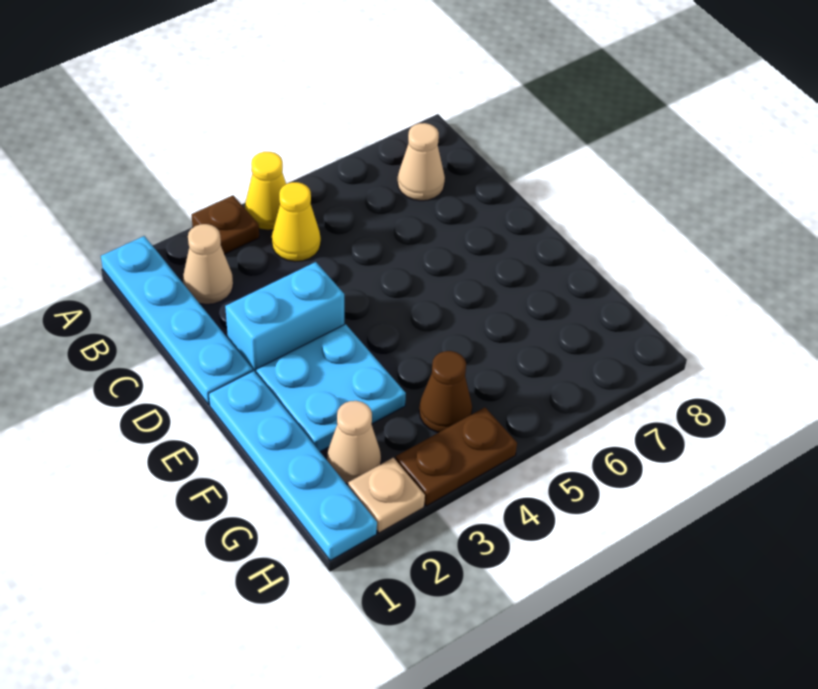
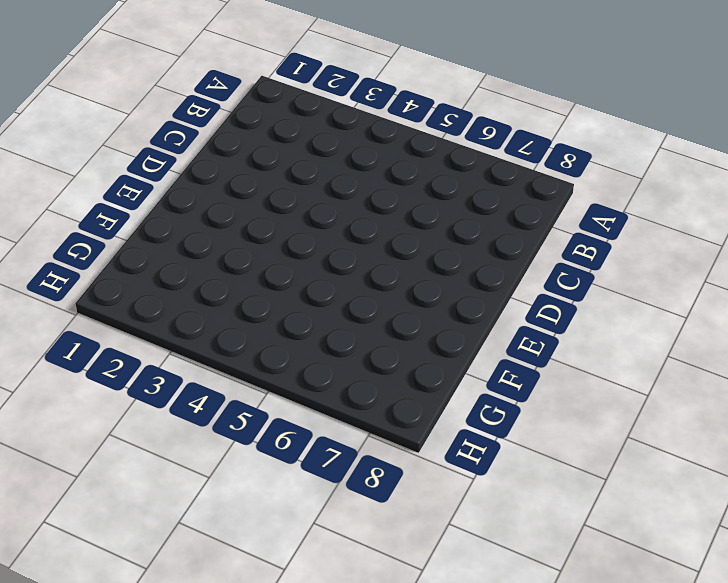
none -> cyan 1x4 plate [101,236,253,405]
none -> brown 1x1 plate [192,195,259,254]
none -> yellow 1x1 cone [245,152,286,230]

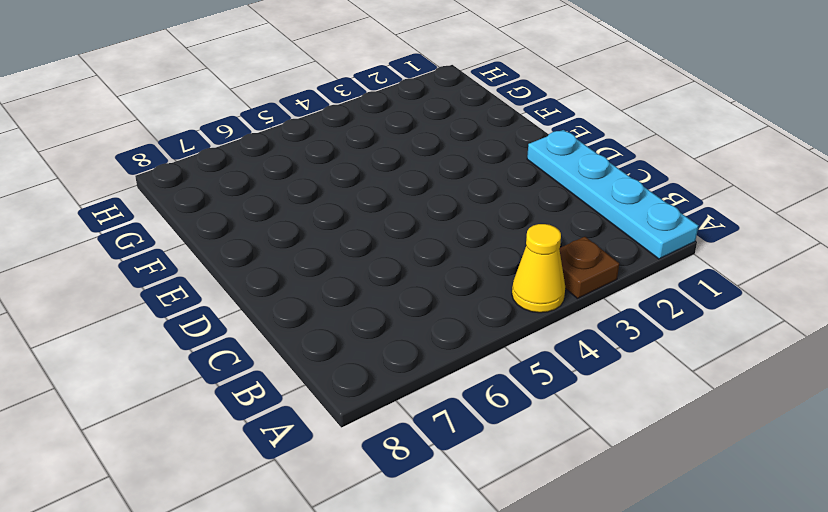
none -> tan 1x1 cone [183,224,233,304]
none -> yellow 1x1 cone [272,182,321,262]
none -> tan 1x1 cone [398,123,445,201]

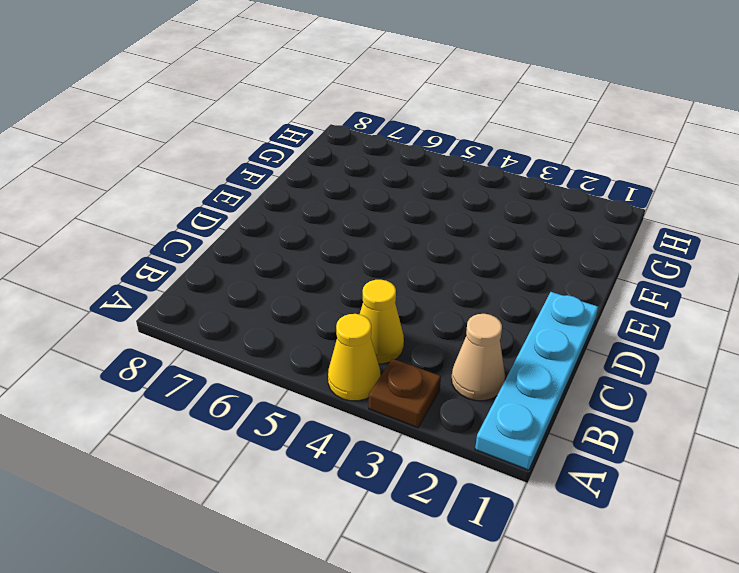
none -> tan 1x1 cone [398,123,445,201]
none -> cyan 1x2 brick [225,262,344,372]
none -> cyan 1x4 plate [209,371,377,561]

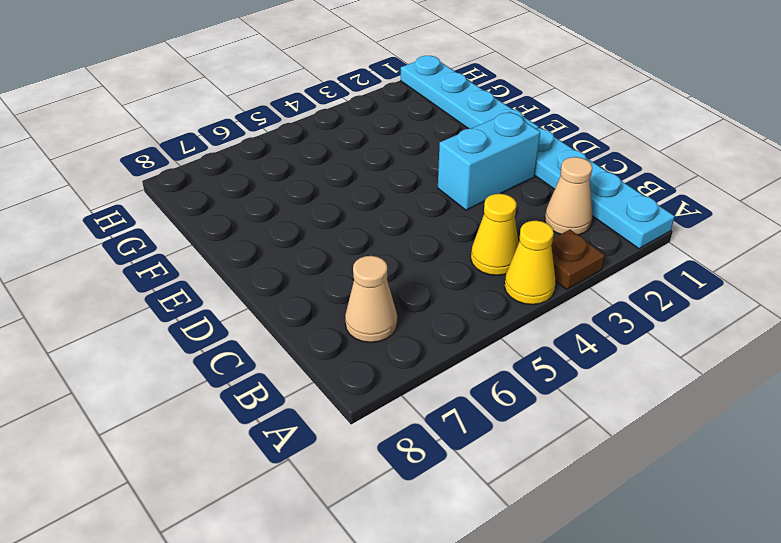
none -> cyan 2x2 plate [256,324,406,452]
none -> tan 1x1 cone [327,401,381,484]
none -> brown 1x1 cone [419,351,472,433]

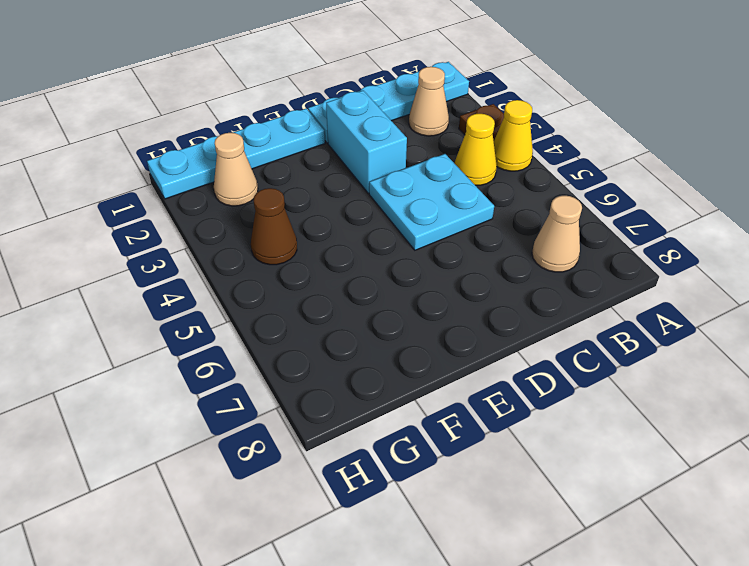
cyan 2x2 plate [369,154,494,250] -> cyan 2x2 plate moved to [256,324,406,452]
none -> tan 1x1 plate [348,458,425,533]
none -> brown 1x2 plate [396,407,517,506]

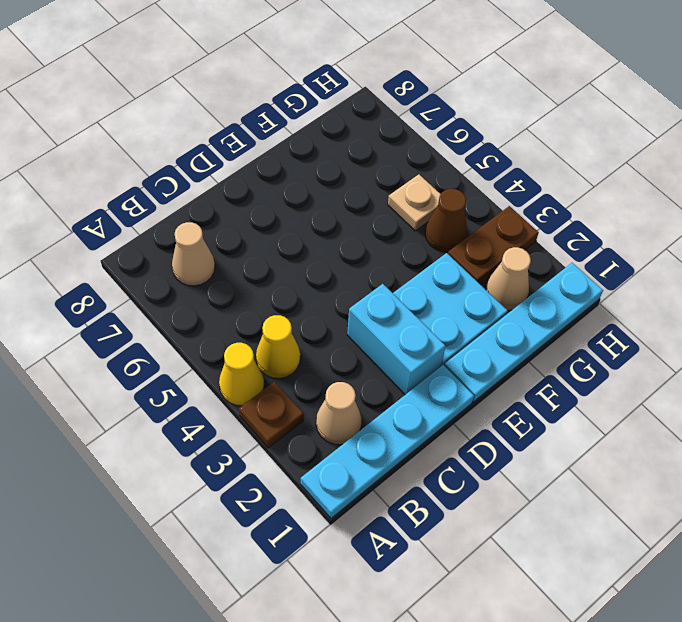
brown 1x2 plate [448,206,539,284] -> brown 1x2 plate turned to [396,407,517,506]
tan 1x1 plate [388,174,441,231] -> tan 1x1 plate moved to [348,458,425,533]

